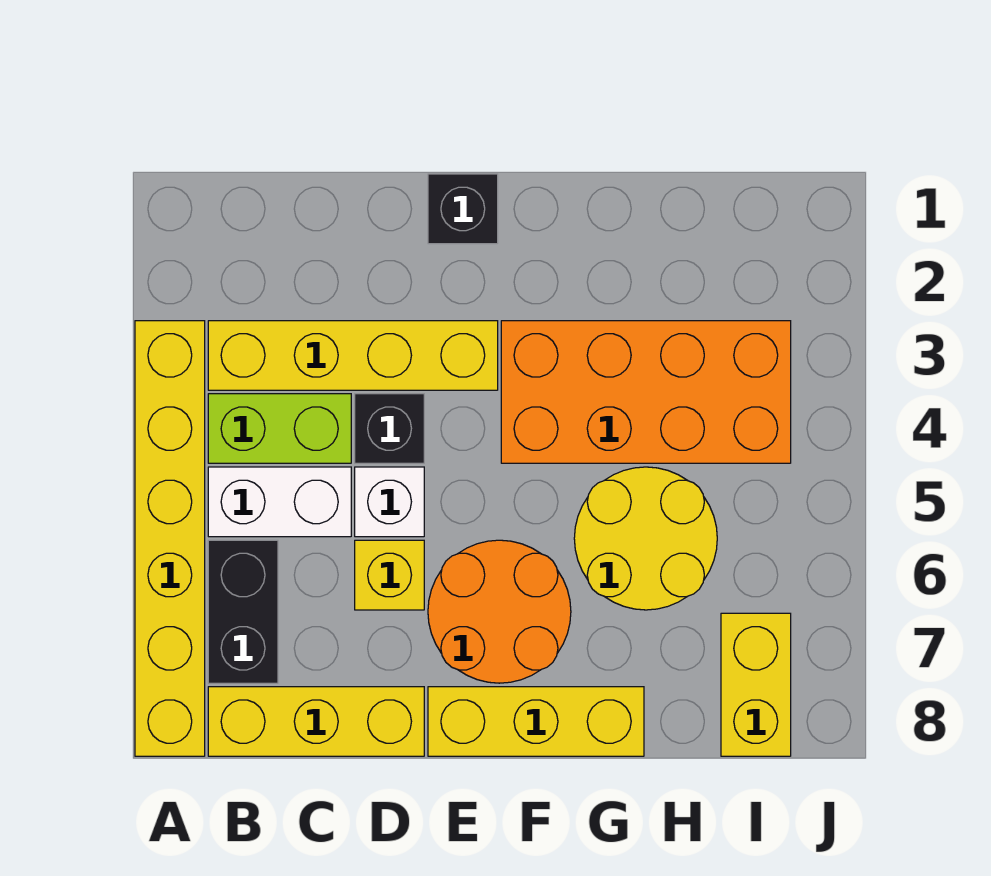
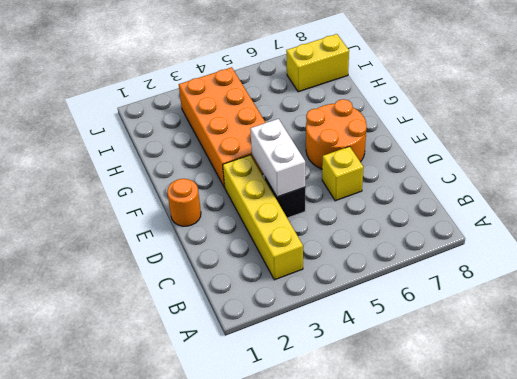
white 1x2 brick [250,119,305,197] -> white 1x2 brick moved to [208,467,351,537]
orange 1x1 round brick [167,179,201,226] -> black 1x1 brick [428,174,498,244]
none -> yellow 1x6 brick [135,321,205,756]
none -> lime 1x2 brick [208,394,351,463]
none -> black 1x2 brick [208,540,278,683]

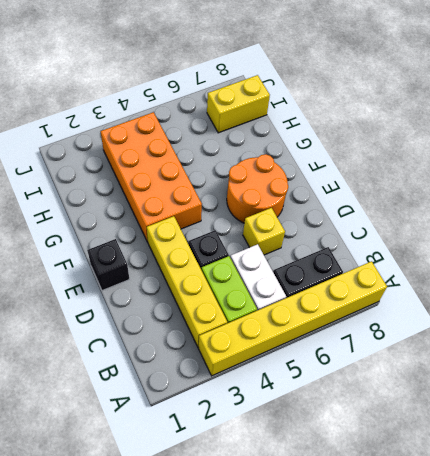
none -> yellow 1x3 brick [208,687,424,756]
none -> white 1x1 brick [355,467,424,537]
none -> yellow 1x3 brick [428,687,644,756]

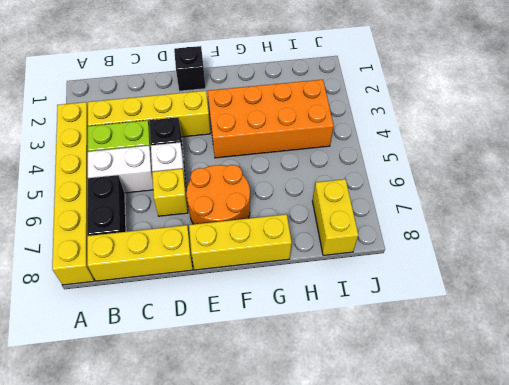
none -> yellow 2x2 round brick [574,467,717,610]

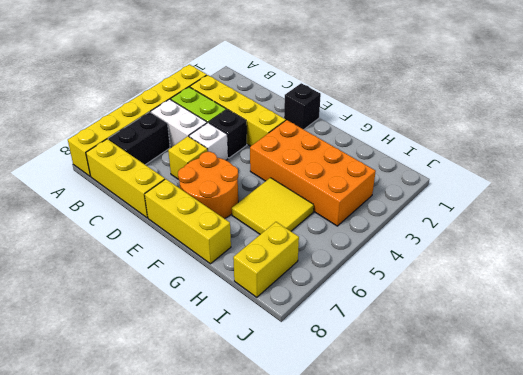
yellow 2x2 tile [232,178,314,234] -> yellow 2x2 round brick [574,467,717,610]

